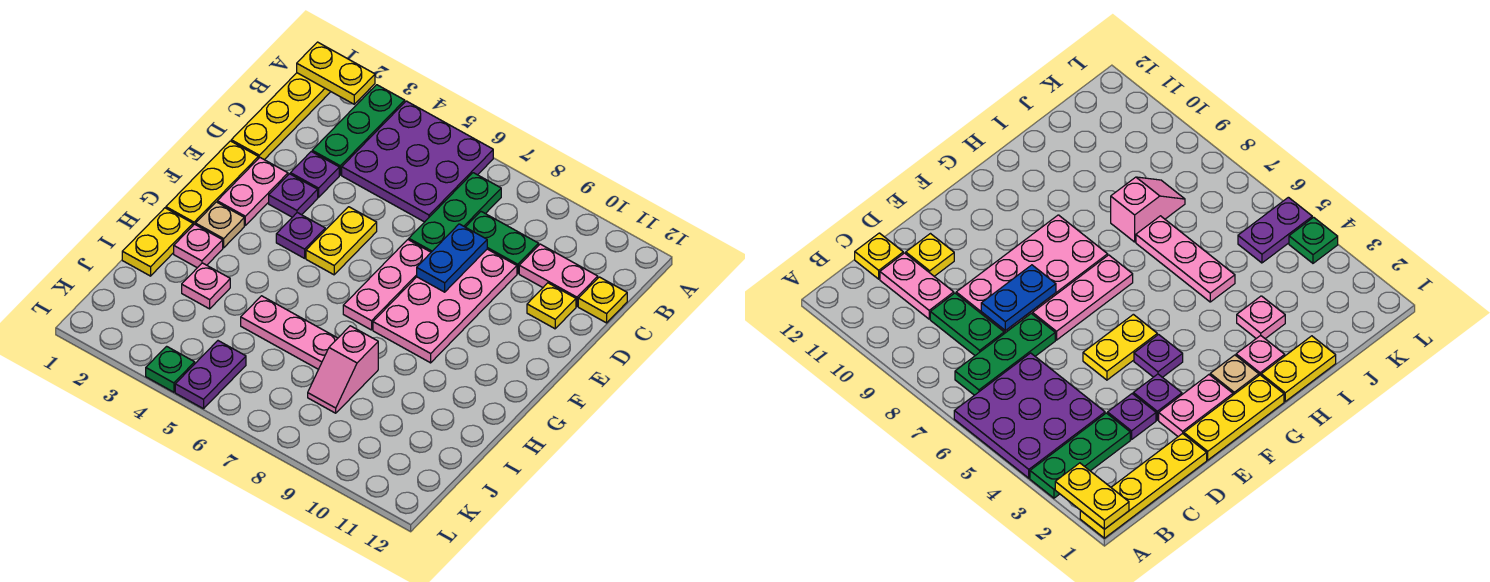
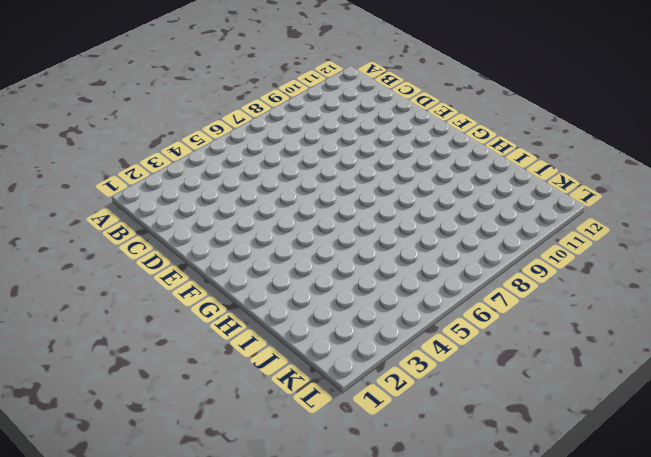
none -> yellow 1x4 plate [231,73,331,160]
none -> green 1x3 plate [312,85,405,175]
none -> purple 3x3 plate [342,101,493,222]

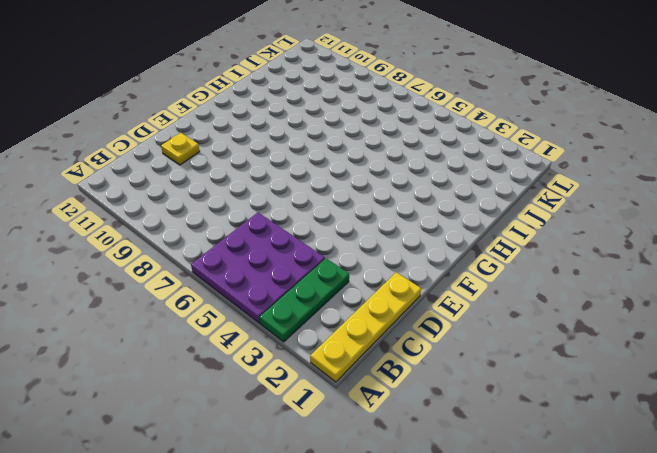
none -> green 1x3 plate [409,173,501,252]
none -> green 1x2 plate [466,212,539,274]
none -> pink 1x2 plate [519,244,598,306]

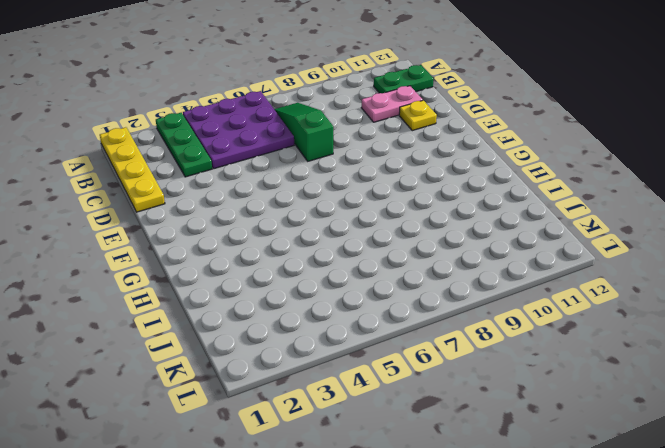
green 1x3 slope [274,103,333,161] -> green 1x3 plate [409,173,501,252]
green 1x2 plate [374,65,434,93] -> green 1x2 plate moved to [466,212,539,274]
none -> yellow 1x1 plate [578,277,627,323]
none -> purple 1x1 plate [290,152,339,197]
none -> pink 2x4 plate [373,249,517,363]

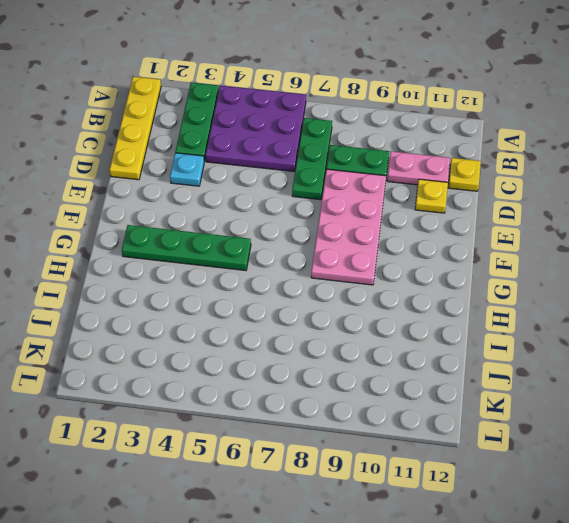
cyan 1x1 plate [170,153,204,186] -> purple 1x1 plate [290,152,339,197]
green 1x4 plate [122,225,251,271] -> tan 1x1 plate [196,202,244,248]
none -> yellow 1x3 plate [166,141,258,225]
none -> pink 1x2 plate [217,158,288,225]
none -> purple 1x1 plate [269,174,318,217]

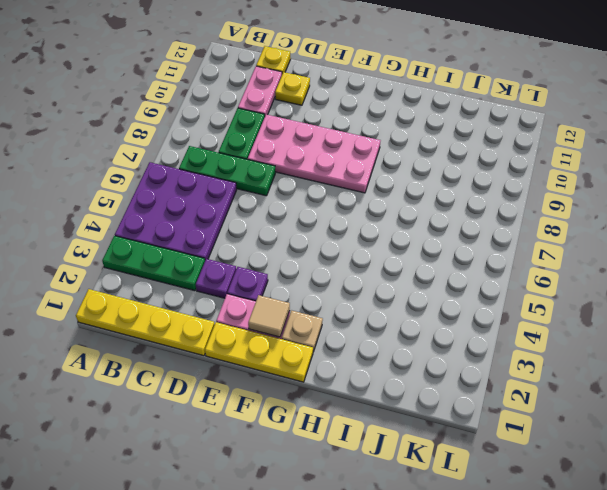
tan 1x1 tile [248,295,290,337] -> none
none -> yellow 1x2 plate [306,207,377,275]
none -> pink 1x3 plate [343,240,431,330]
none -> purple 1x1 plate [276,213,325,258]

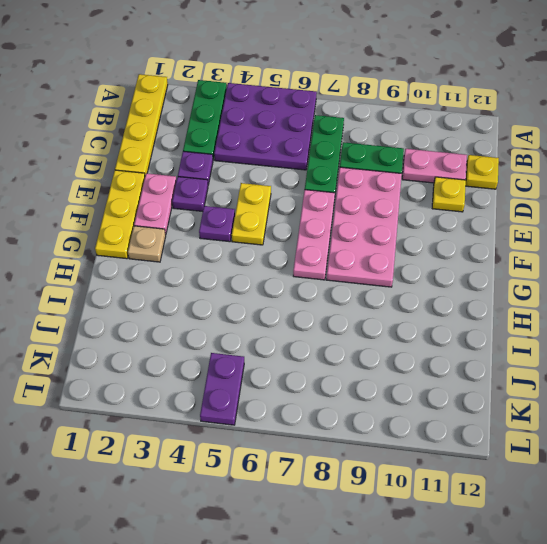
none -> yellow 1x2 plate [122,208,193,276]
none -> pink 1x1 plate [174,224,223,268]
none -> pink 1x1 plate [182,263,230,309]

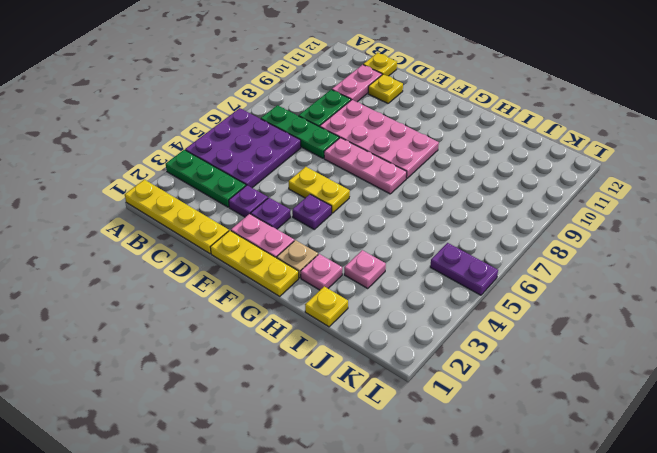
yellow 1x1 plate [305,286,348,327] -> yellow 1x2 plate [122,208,193,276]
none -> pink 1x3 plate [241,296,338,369]
none -> pink 1x2 slope [308,326,378,413]
none -> green 1x1 plate [146,346,195,392]

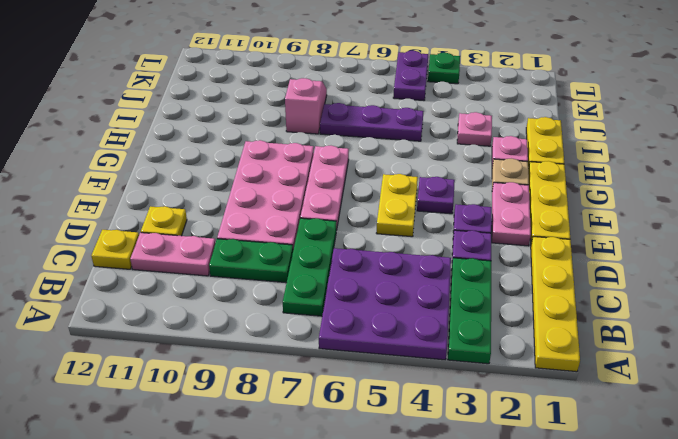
purple 1x3 plate [320,103,424,141] -> pink 1x3 plate [241,296,338,369]
none -> yellow 1x2 plate [297,42,375,104]
none -> blue 1x2 plate [417,224,487,292]

